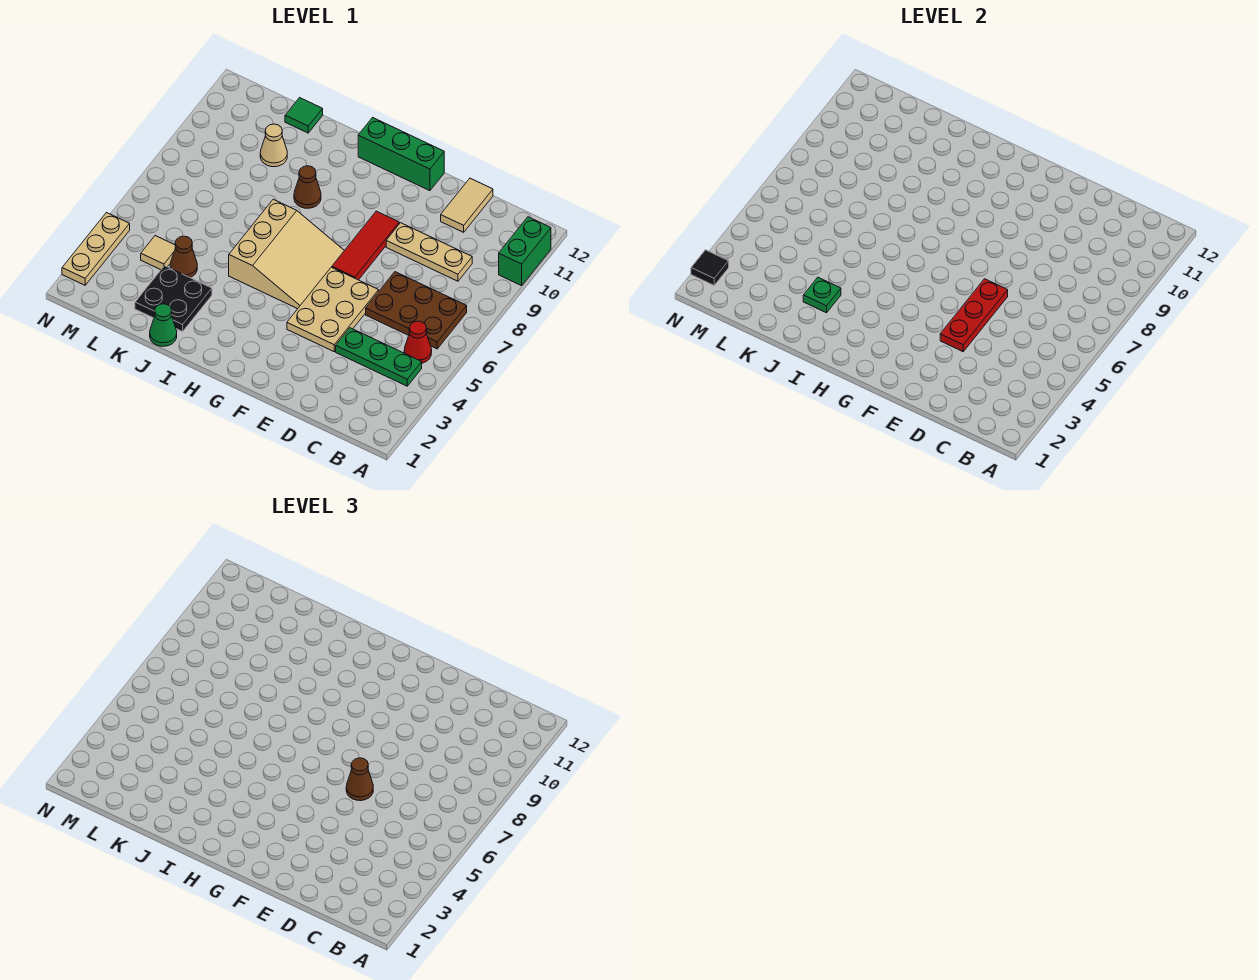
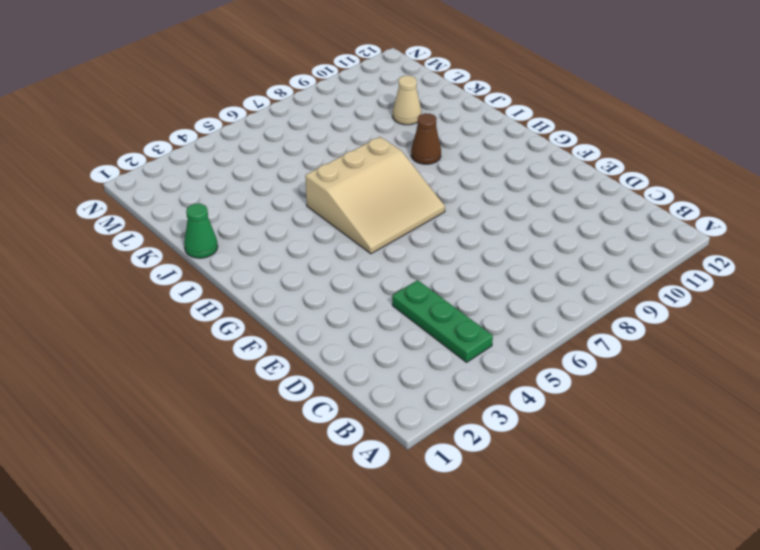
none -> green 1x2 brick [499,217,551,286]
none -> red 1x1 cone [404,321,432,363]
none -> brown 2x3 plate [366,272,467,349]

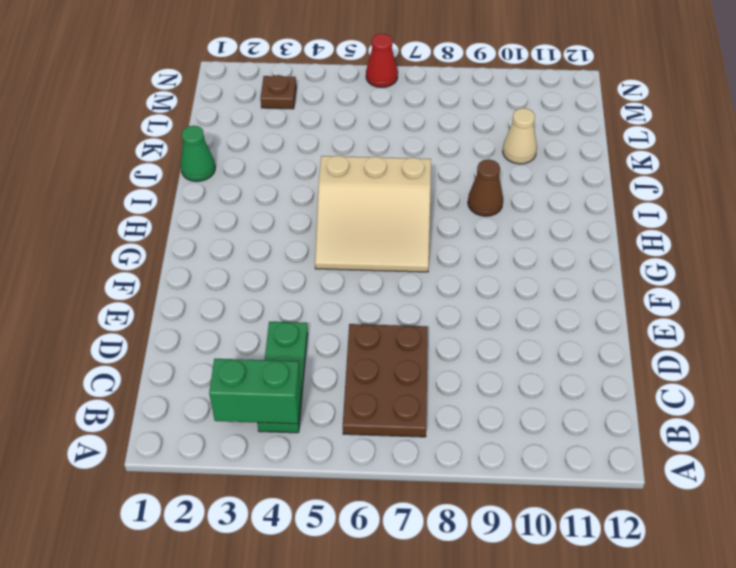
green 1x2 brick [209,359,301,424] -> green 1x2 brick moved to [499,217,551,286]
brown 1x1 plate [260,75,296,109] -> none
red 1x1 cone [366,34,398,88] -> red 1x1 cone moved to [404,321,432,363]
none -> tan 1x3 plate [386,223,472,281]
none -> tan 1x2 tile [441,178,493,232]
none -> tan 2x3 plate [287,267,379,352]

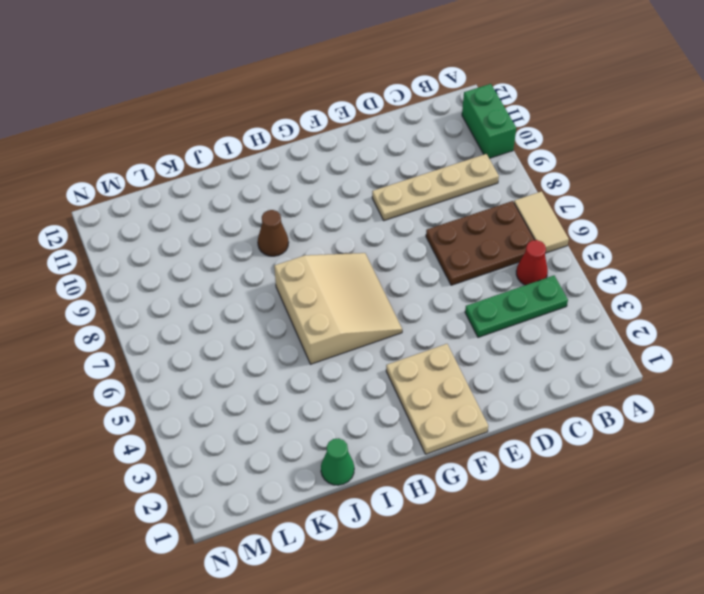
tan 1x2 tile [514,191,569,253] -> tan 1x2 tile moved to [441,178,493,232]
tan 1x4 plate [372,154,499,221] -> tan 1x3 plate [386,223,472,281]
tan 2x3 plate [386,344,488,454] -> tan 2x3 plate moved to [287,267,379,352]
none -> red 1x3 tile [332,211,399,280]
none -> green 1x3 brick [358,118,444,191]
none -> black 2x2 plate [135,266,212,331]

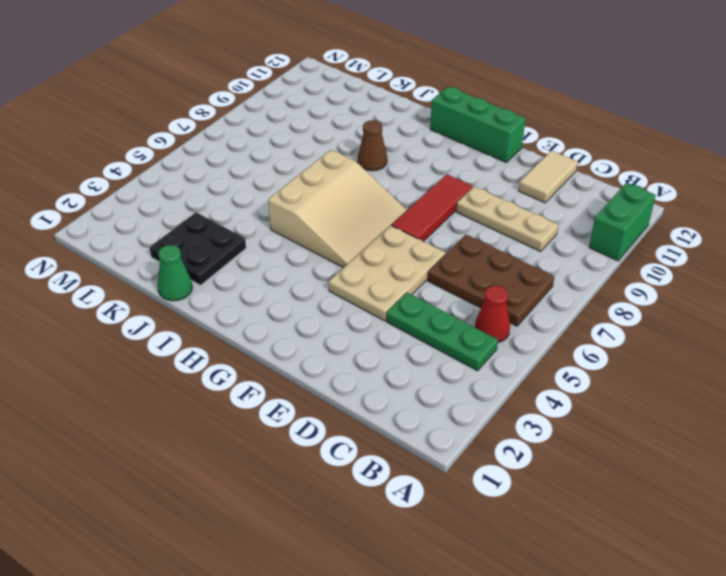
none -> brown 1x1 cone [170,236,197,277]
none -> tan 1x1 cone [260,124,287,167]
none -> green 1x1 tile [285,98,323,133]

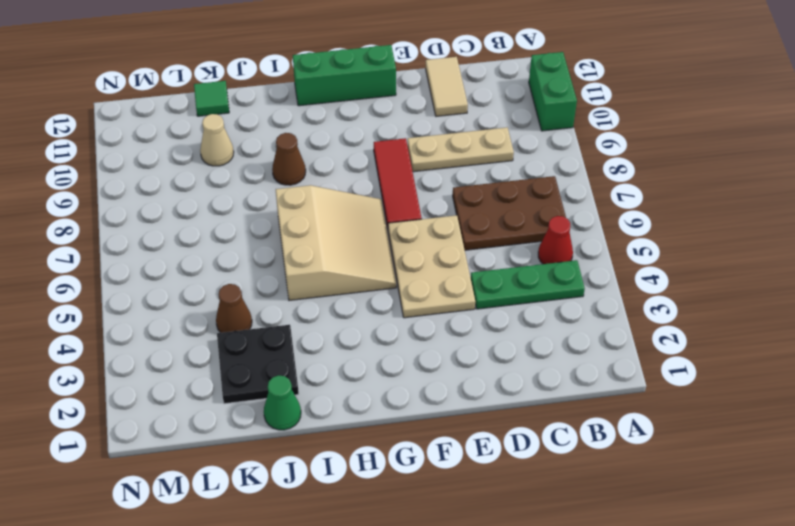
none -> tan 1x1 tile [141,236,176,270]
none -> tan 1x3 plate [62,213,130,285]
none -> red 1x3 plate [940,279,1008,352]

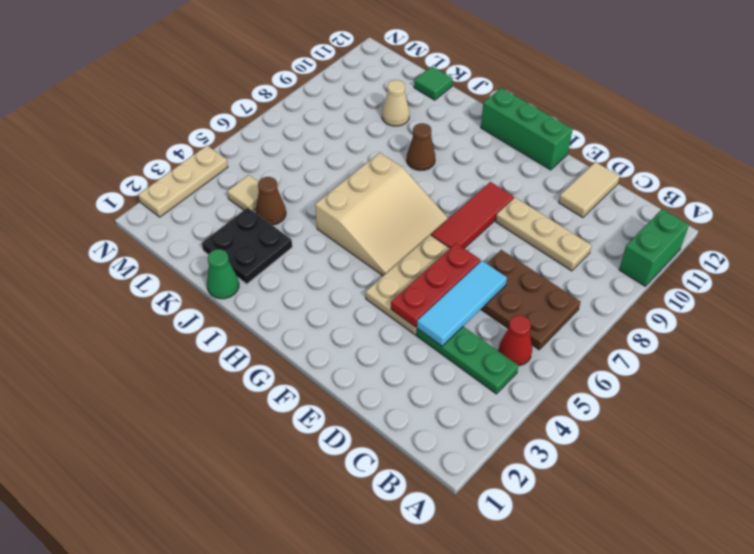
cyan 1x3 tile [417,261,507,346] -> none
none -> green 1x1 plate [803,277,841,313]
none -> black 1x1 tile [691,250,729,285]
none -> brown 1x1 cone [346,758,373,801]

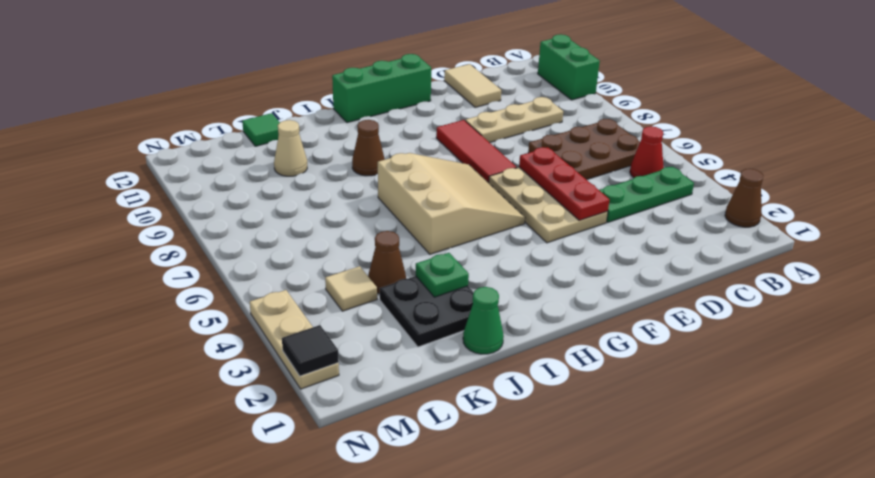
brown 1x1 cone [725,169,763,227] -> brown 1x1 cone moved to [346,758,373,801]

